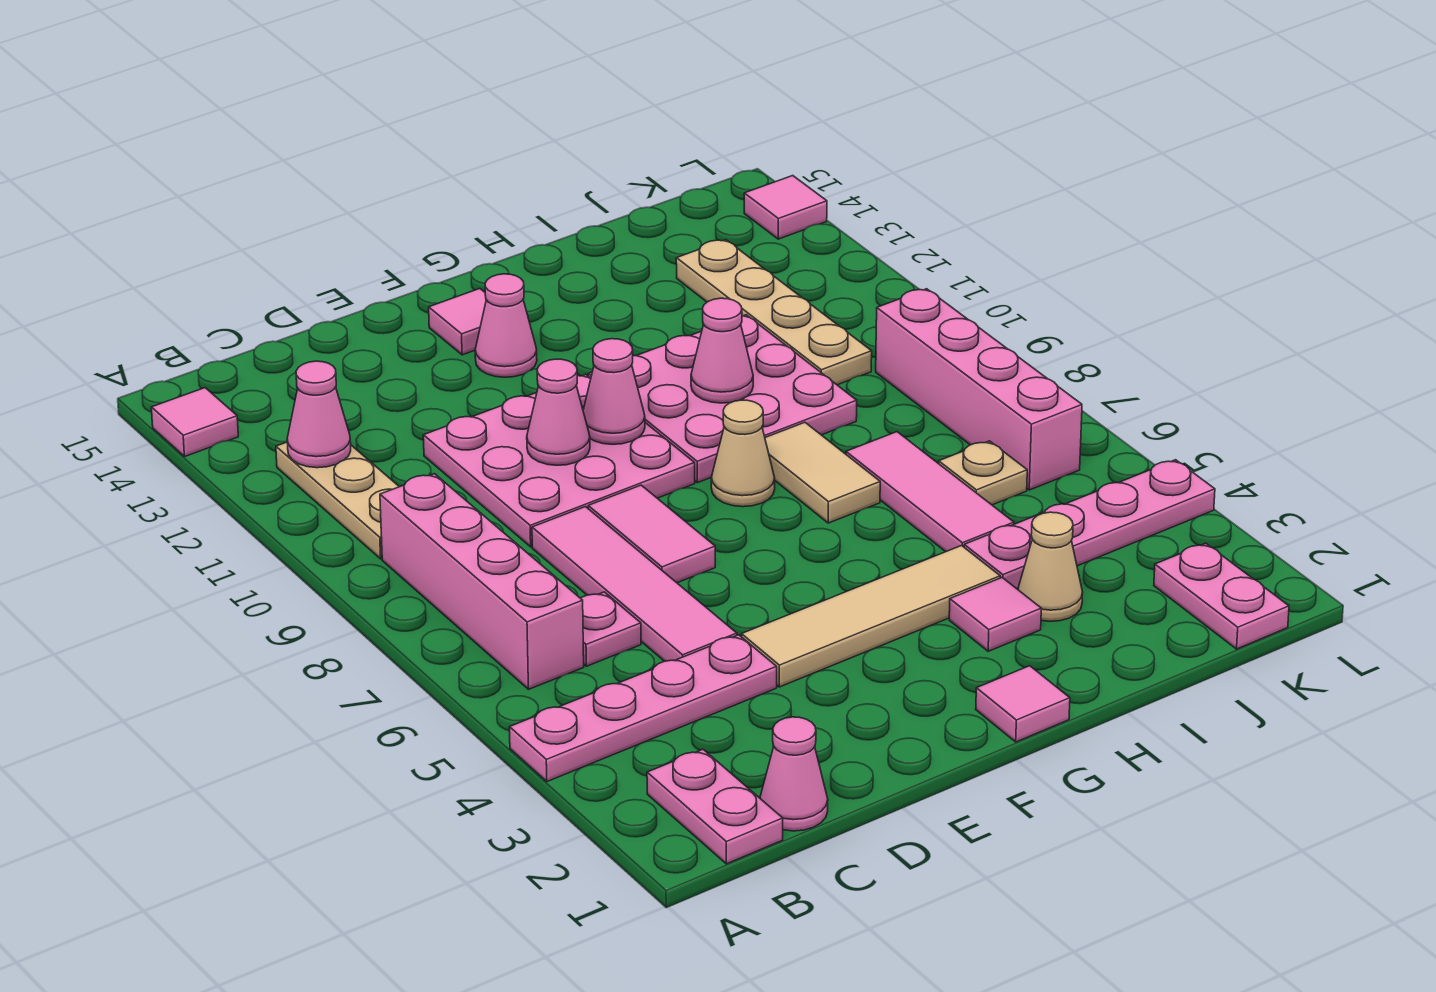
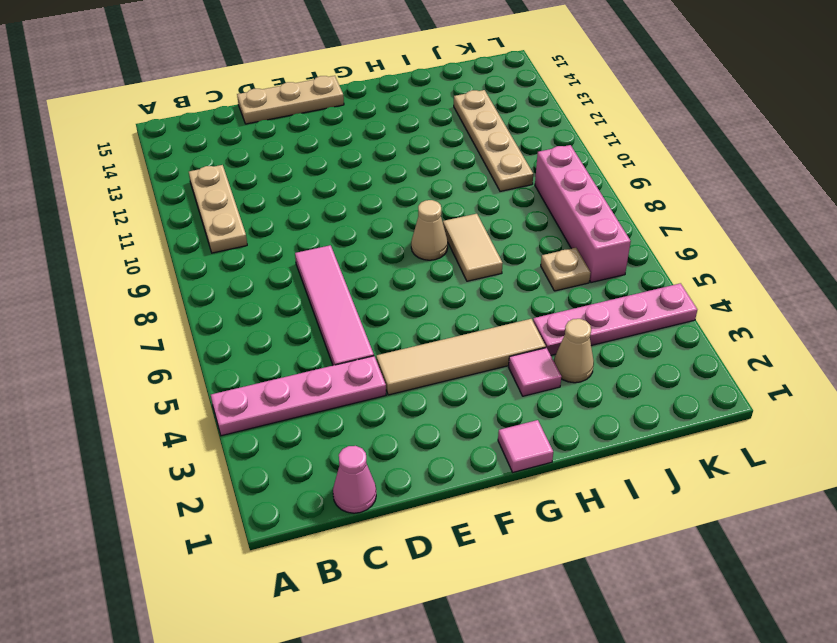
tan 1x3 plate [237,76,344,124] -> none
none -> pink 1x1 tile [151,388,238,457]
none -> pink 1x2 plate [647,749,783,864]
none -> pink 1x4 brick [380,474,584,689]
none -> pink 1x1 plate [581,592,641,666]

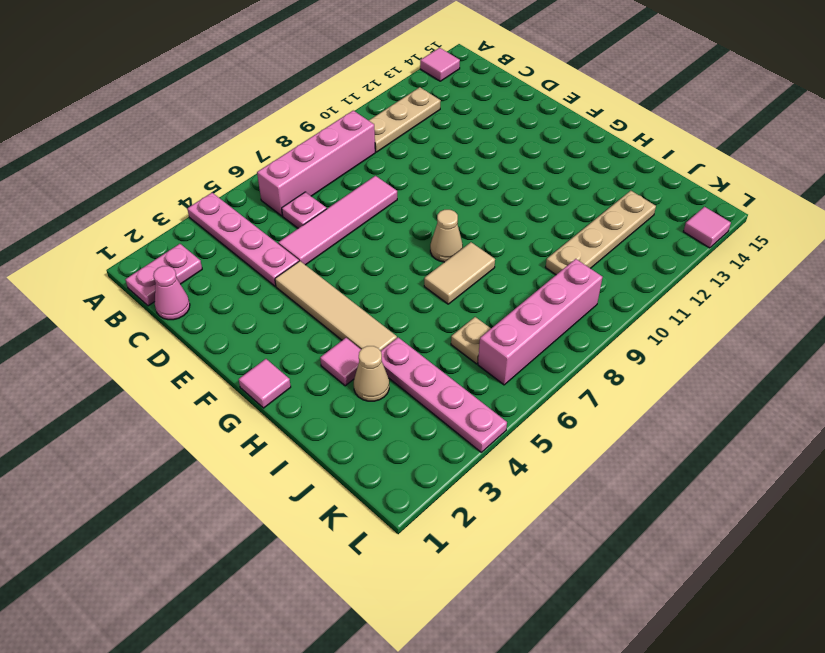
none -> pink 3x3 plate [423,374,695,547]
none -> pink 1x2 tile [588,485,715,583]
none -> pink 1x1 cone [475,274,537,377]
none -> pink 1x1 tile [429,289,486,355]

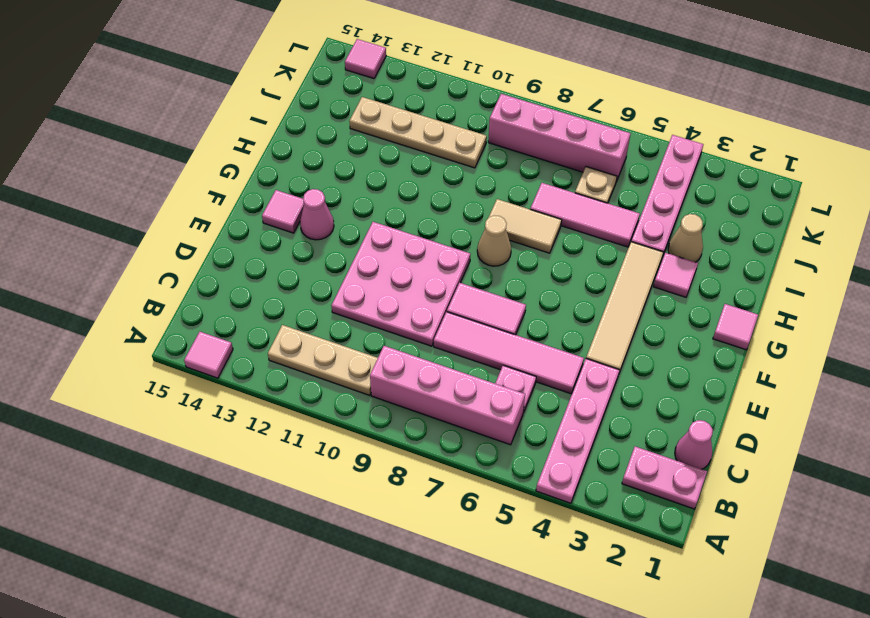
none -> pink 3x3 plate [588,315,857,483]
none -> pink 1x2 plate [1154,543,1289,649]
none -> pink 1x1 cone [287,361,351,468]
none -> pink 1x1 cone [527,359,590,465]

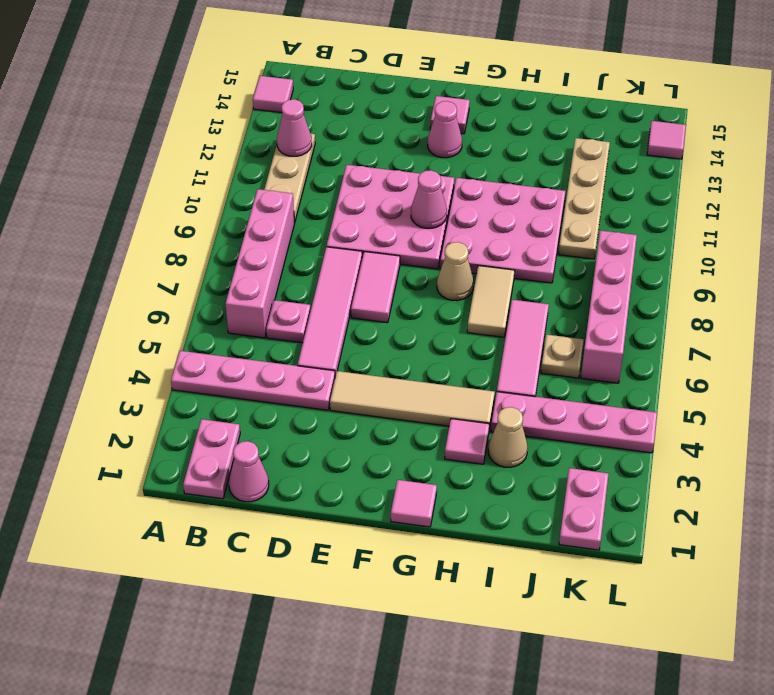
none -> pink 1x1 cone [527,359,590,465]
none -> pink 1x1 cone [691,298,753,403]

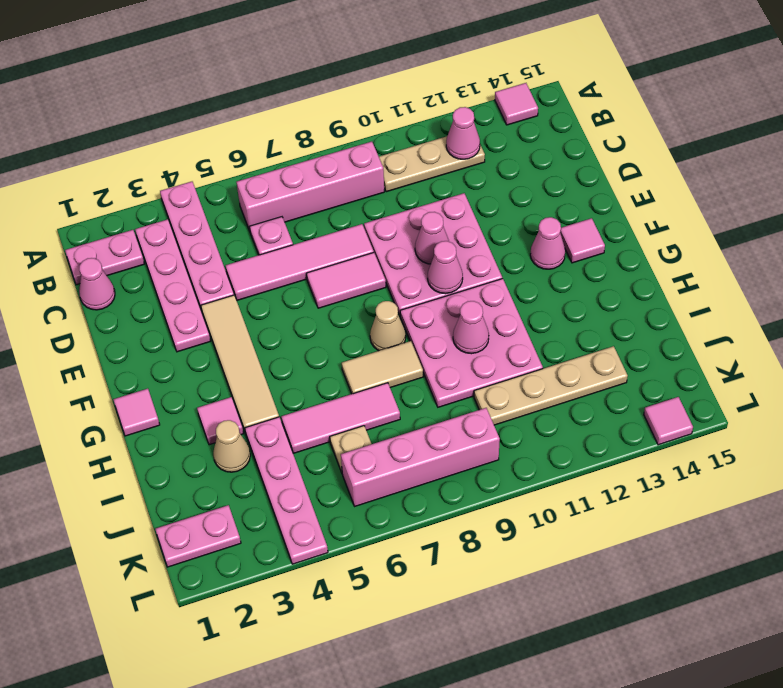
pink 1x4 plate [135,219,210,352] -> none

